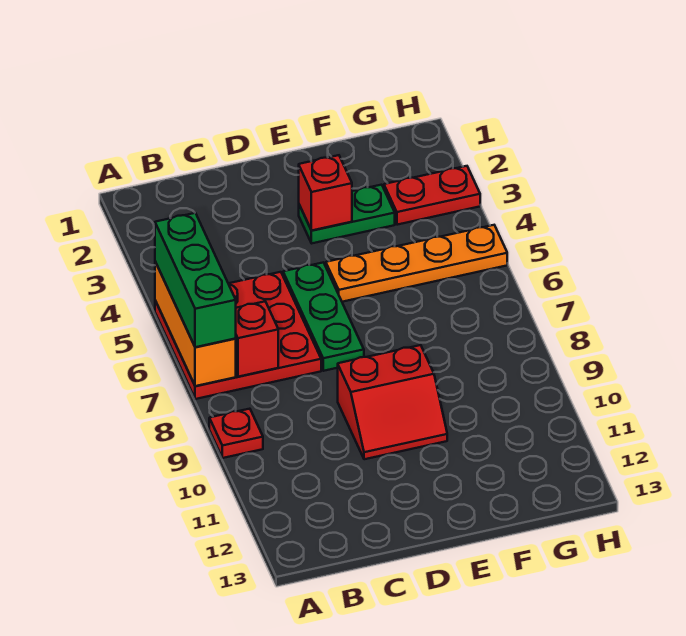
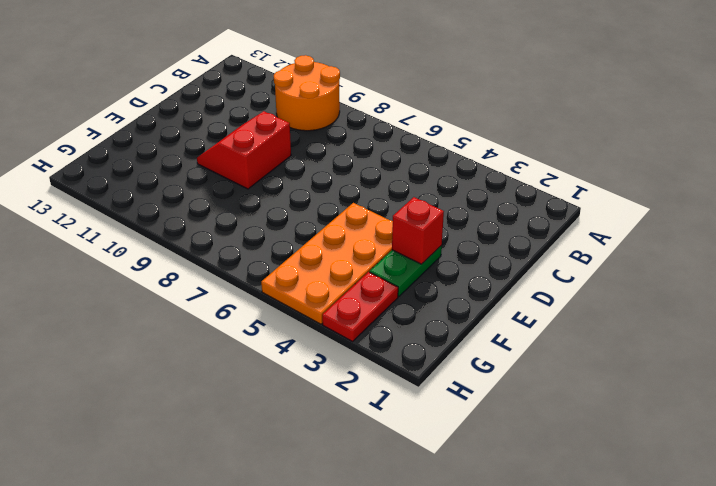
orange 2x2 round brick [274,55,340,131] -> red 1x1 plate [209,409,263,458]
orange 2x4 plate [261,203,393,324] -> orange 1x4 plate [326,225,507,302]
none -> red 3x3 plate [155,272,321,399]
none -> green 1x3 plate [283,262,364,371]

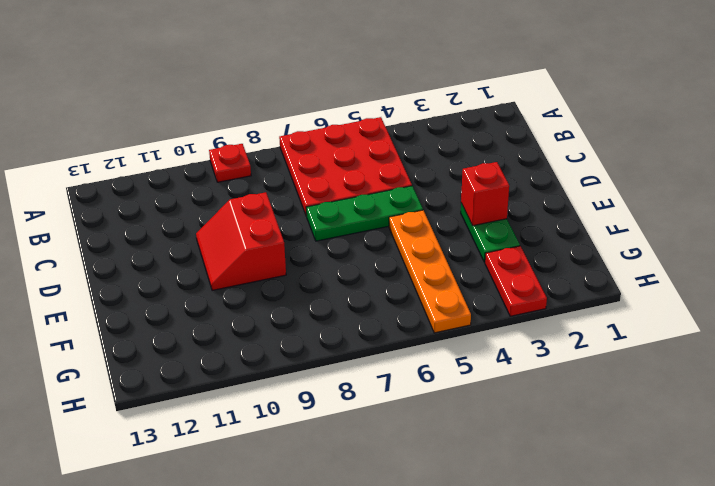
none -> orange 1x3 brick [155,262,236,386]
none -> red 1x1 brick [236,302,278,377]

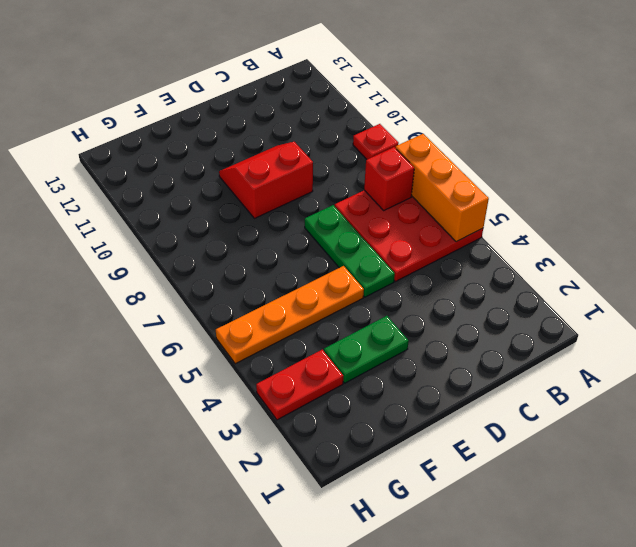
none -> red 1x1 brick [299,155,352,231]
none -> green 1x3 brick [155,213,236,347]

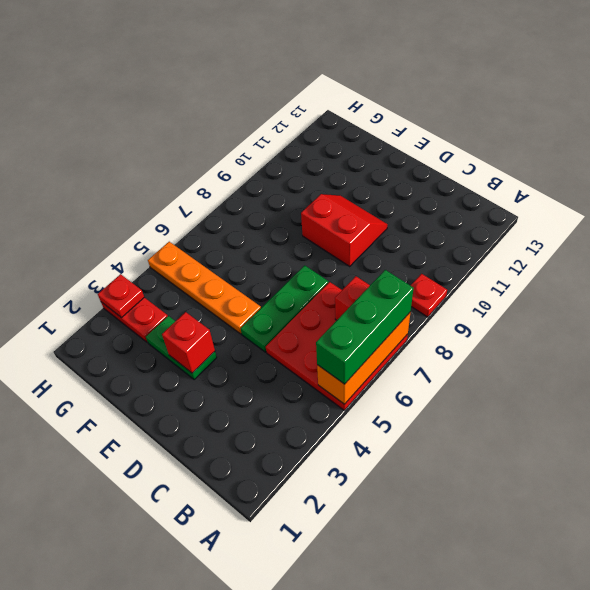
red 1x1 plate [98,274,144,318] -> none

